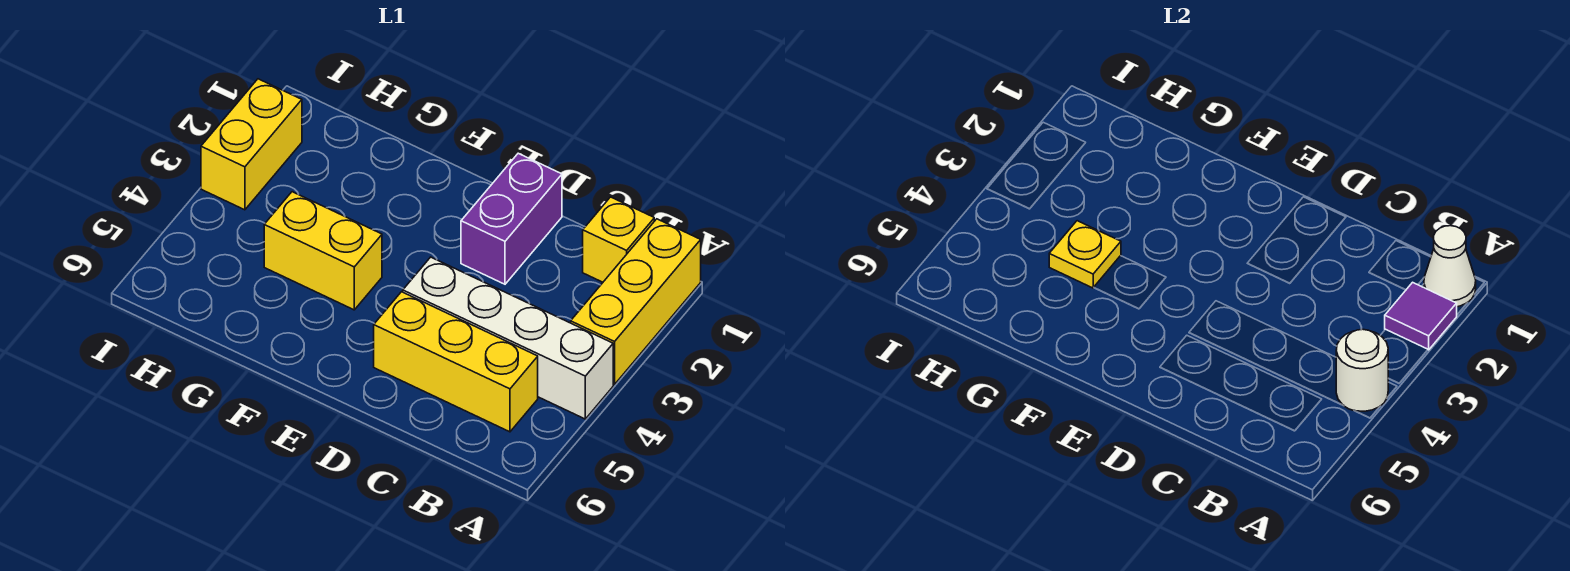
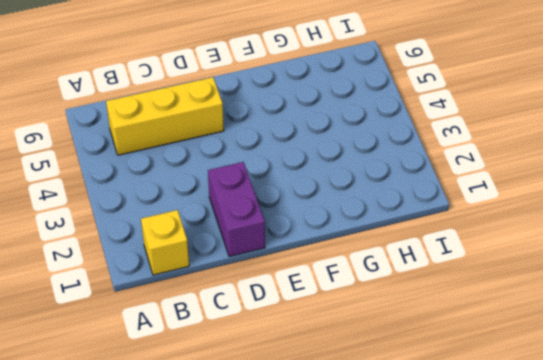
none -> yellow 1x3 brick [571,219,701,384]
none -> white 1x4 brick [403,257,613,419]

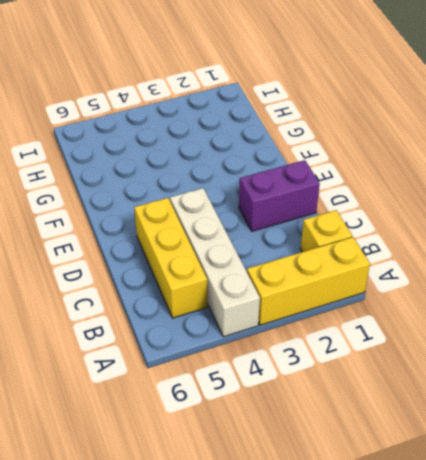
none -> yellow 1x2 brick [264,192,382,310]
none -> yellow 1x2 brick [201,79,302,210]

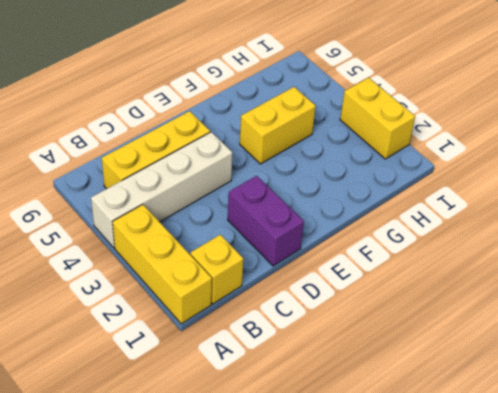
none -> white 1x1 cone [1424,226,1476,307]
none -> purple 1x1 tile [1385,282,1457,350]

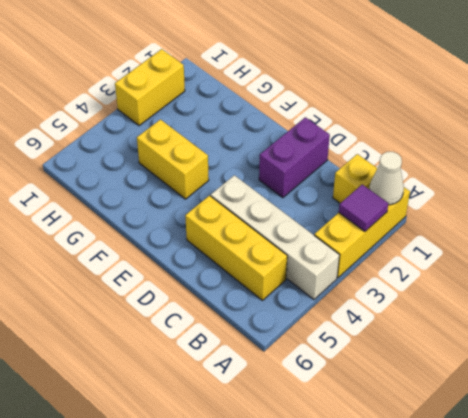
none -> white 1x1 round brick [1336,329,1389,411]
none -> yellow 1x1 plate [1049,221,1121,288]

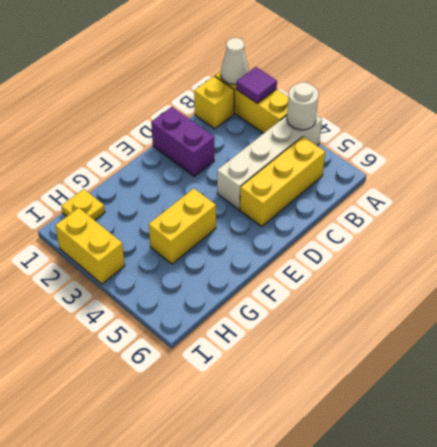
yellow 1x1 plate [62,189,105,220] -> yellow 1x1 plate moved to [1049,221,1121,288]

